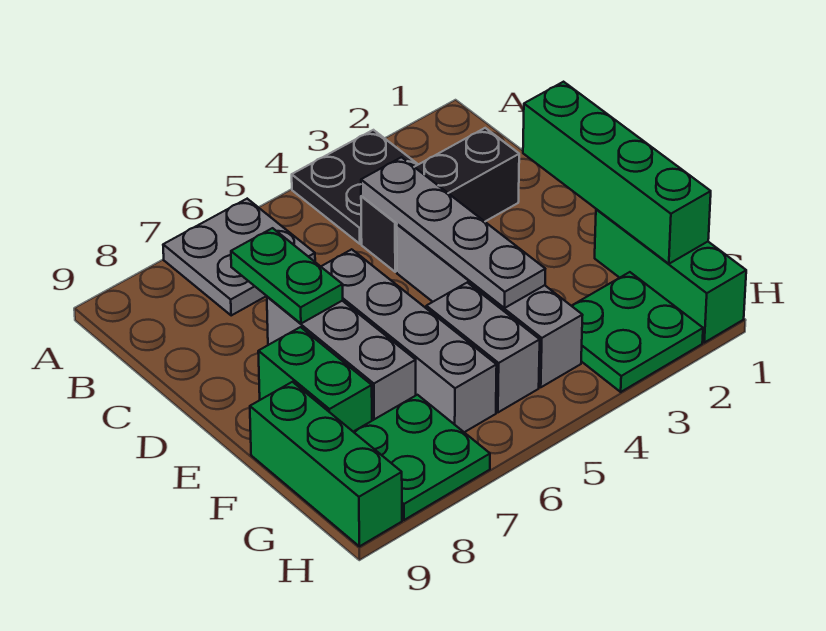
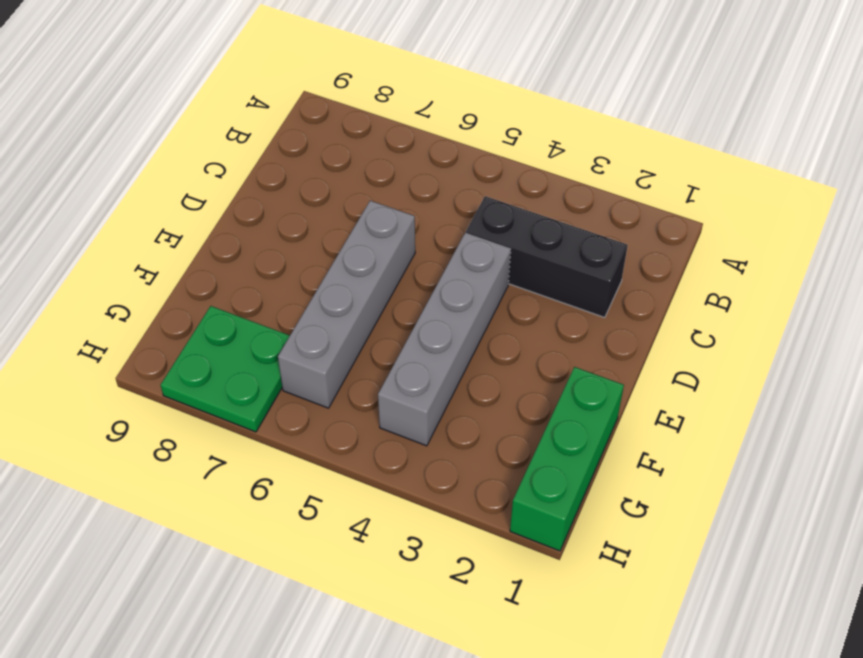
none -> black 2x2 plate [292,130,418,244]
none -> grey 2x2 plate [163,199,315,315]
none -> grey 1x3 brick [267,297,416,421]

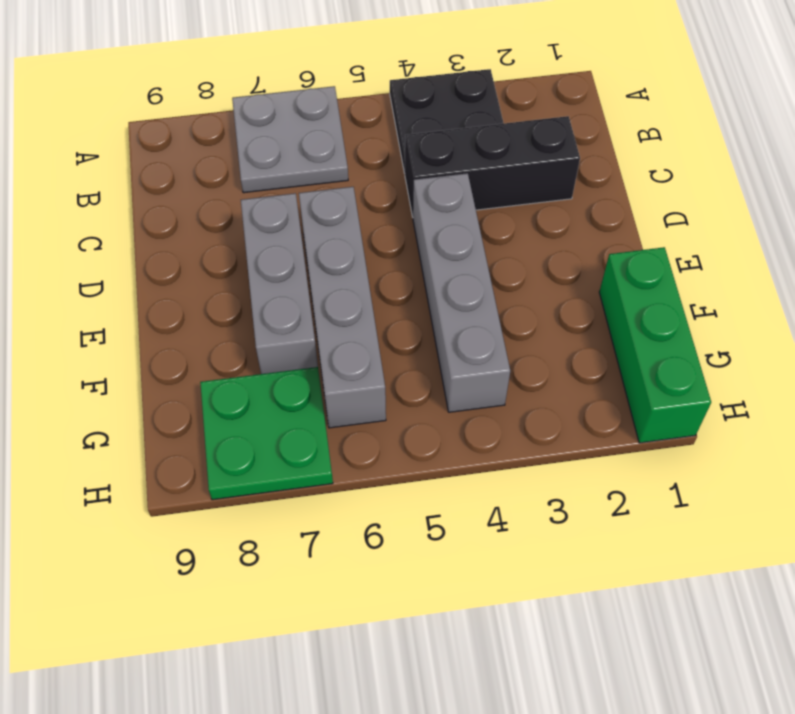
none -> green 1x2 brick [258,327,372,432]
none -> grey 1x2 brick [426,283,540,412]
none -> green 1x3 brick [250,382,402,546]

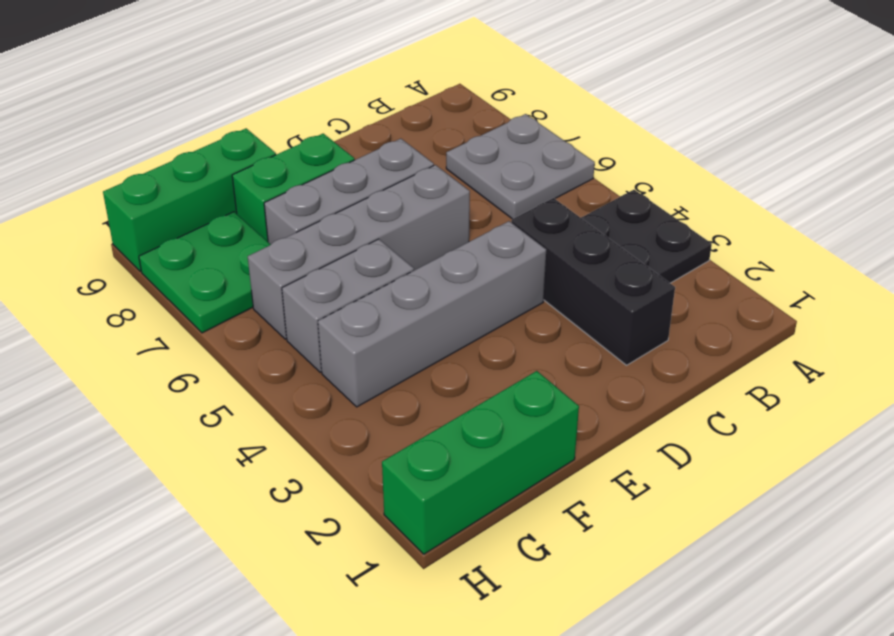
none -> green 2x2 plate [572,272,703,392]
none -> grey 1x4 plate [361,157,545,308]
none -> green 1x2 plate [231,228,343,324]

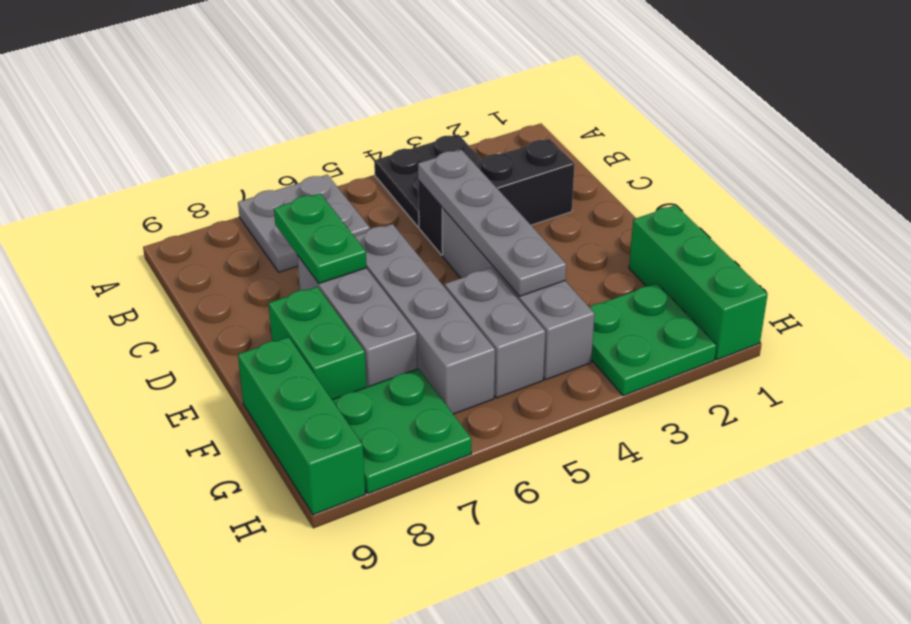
none -> green 1x4 brick [523,82,711,264]

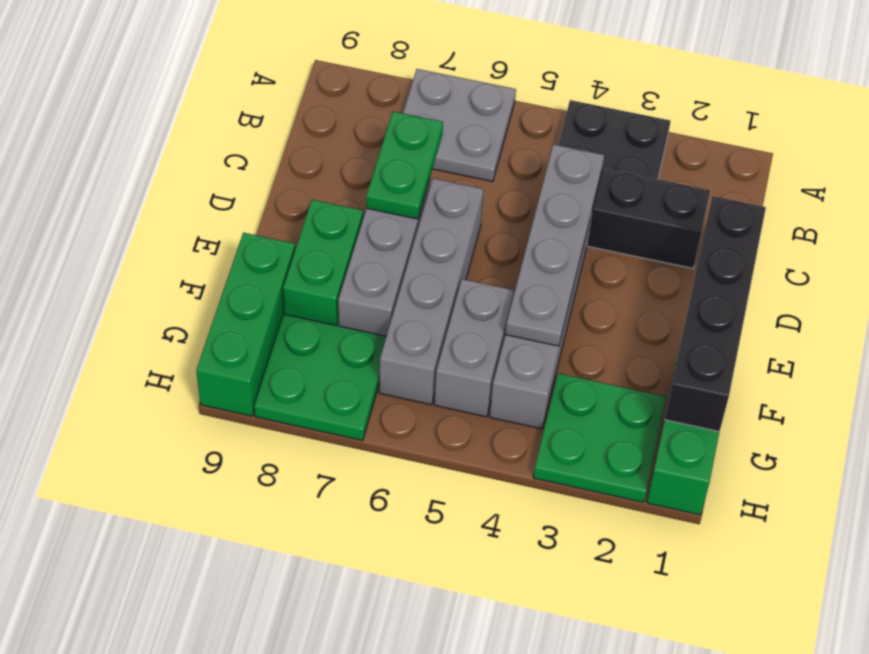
black 1x4 brick [665,196,766,432] -> green 1x4 brick [523,82,711,264]

